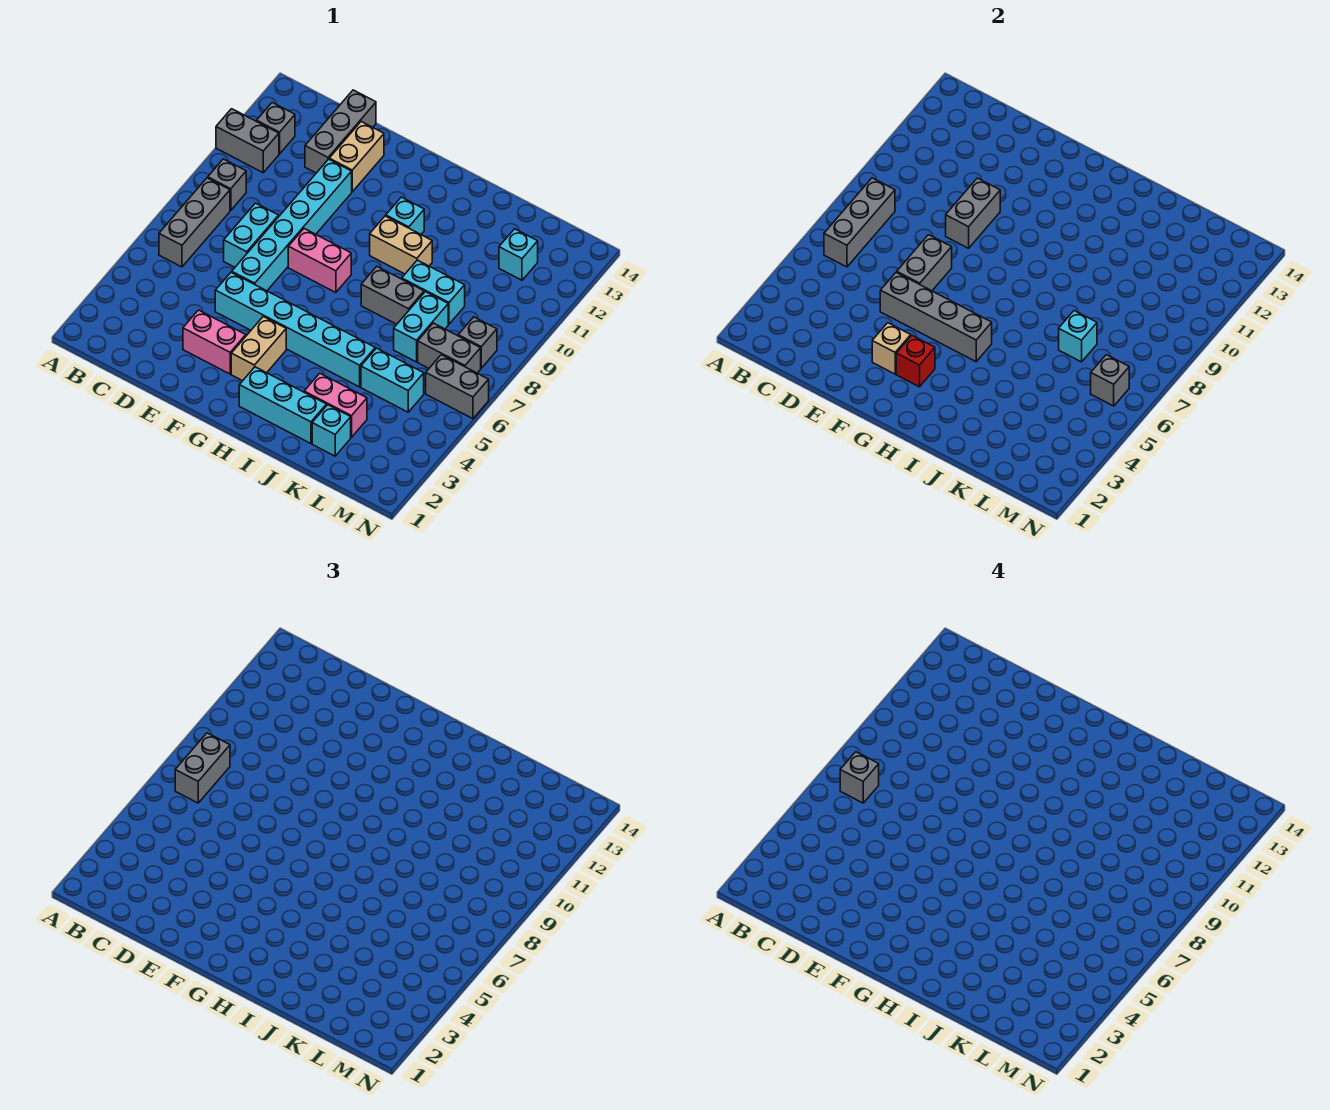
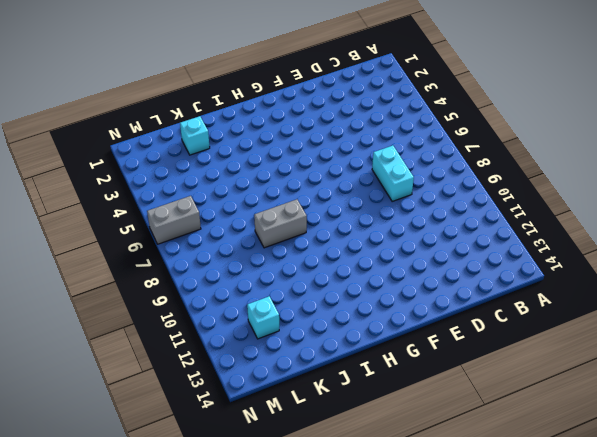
none -> grey 1x2 brick [216,109,279,173]
none -> grey 1x3 brick [159,178,230,267]
none -> grey 1x1 brick [208,159,246,210]
none -> grey 1x1 brick [257,103,295,154]

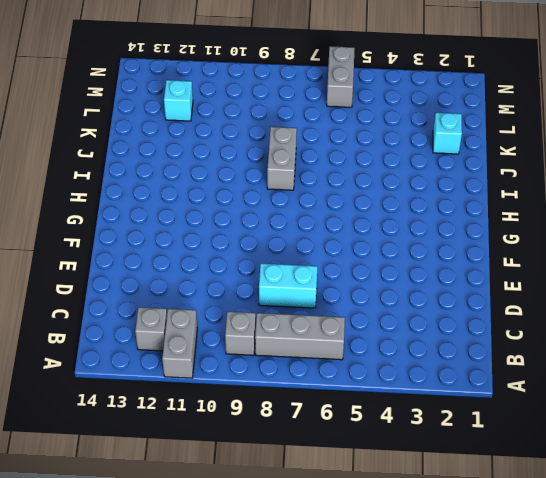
none -> grey 1x3 brick [305,90,376,173]
none -> pink 1x2 brick [183,310,246,374]
none -> cyan 1x6 brick [215,272,375,387]
none -> cyan 1x6 brick [232,159,352,291]

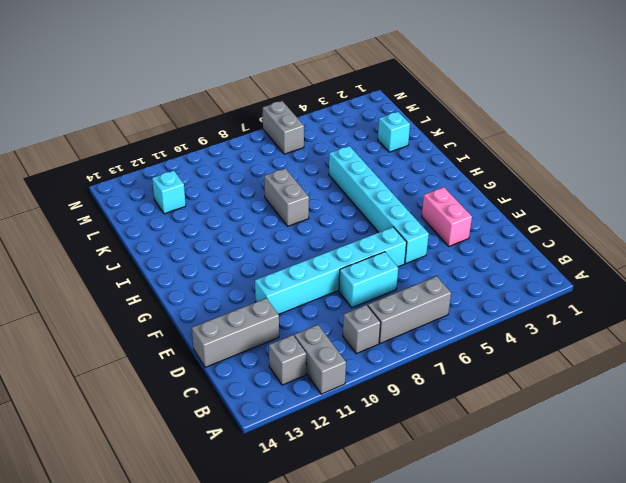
none -> tan 1x2 brick [329,122,384,192]
none -> pink 1x2 brick [288,229,351,293]
none -> tan 1x2 brick [231,317,286,381]
none -> cyan 1x3 brick [239,367,326,444]

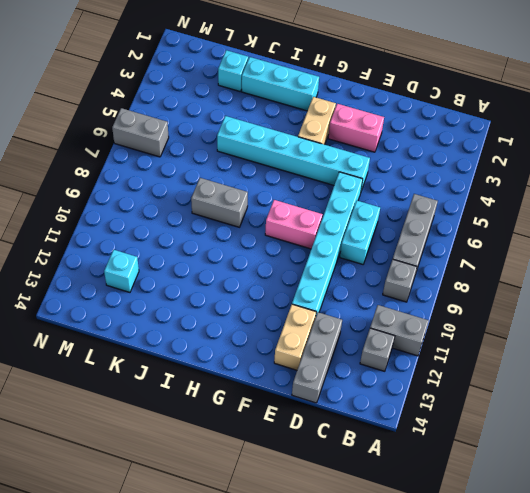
none -> tan 1x2 brick [370,216,432,274]
none -> cyan 1x1 brick [386,197,424,234]
none -> pink 1x2 brick [304,373,367,437]
none -> cyan 1x2 brick [402,260,465,324]

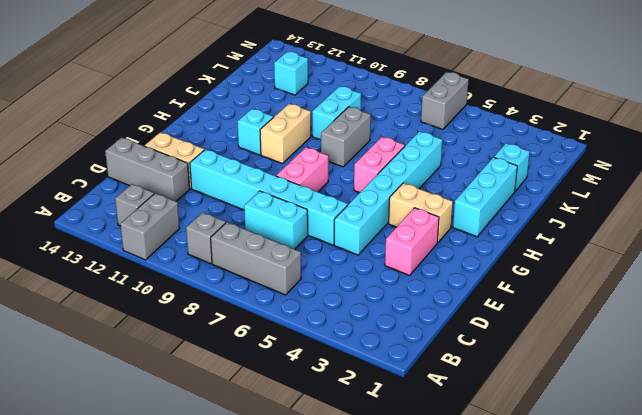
pink 1x2 brick [354,137,405,193] -> pink 1x2 brick moved to [304,373,367,437]
none -> cyan 1x2 brick [361,348,424,412]
none -> cyan 1x2 brick [394,292,448,362]
none -> grey 1x2 brick [418,323,481,373]
none -> grey 1x1 brick [458,317,497,368]

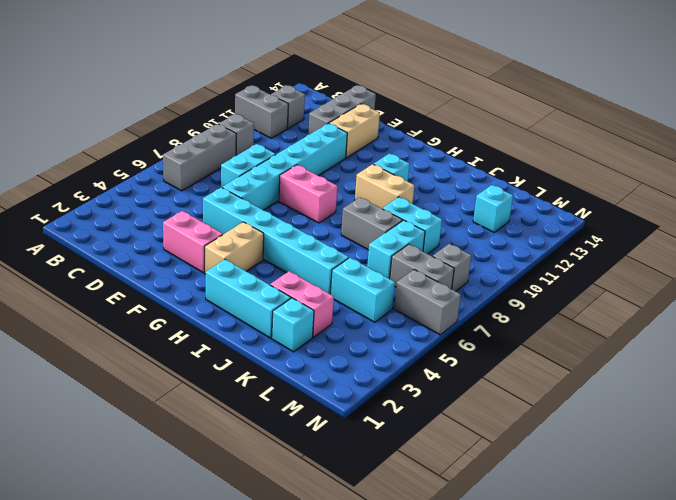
none -> grey 1x3 brick [824,178,895,267]
none -> grey 1x4 brick [880,272,992,362]
none -> grey 1x2 brick [897,235,952,291]
none -> grey 1x2 brick [946,178,1000,248]

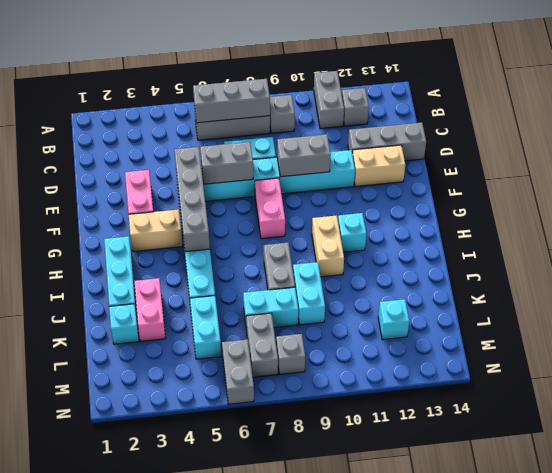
none -> tan 1x1 brick [872,323,911,374]
none -> red 1x1 brick [896,336,935,387]
none -> cyan 1x1 brick [1059,311,1097,362]
none -> grey 1x1 brick [1091,355,1129,406]

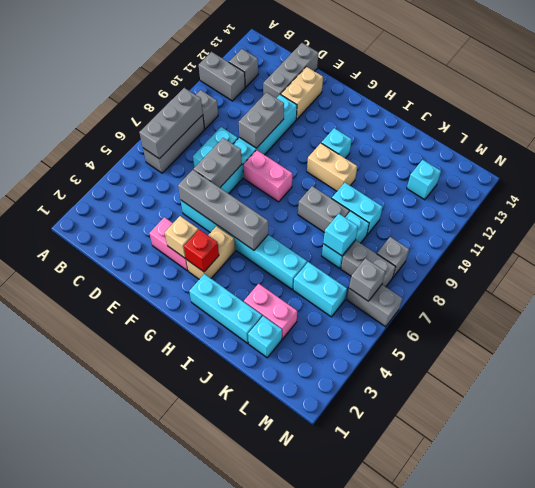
none -> grey 1x2 brick [175,733,230,803]
none -> grey 1x1 brick [840,752,879,803]

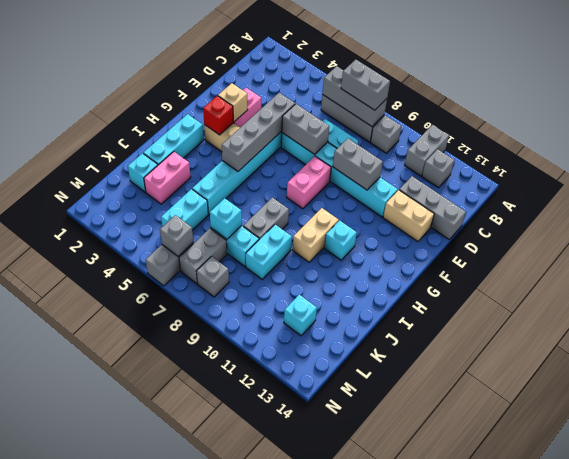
none -> grey 1x1 brick [840,752,879,803]

